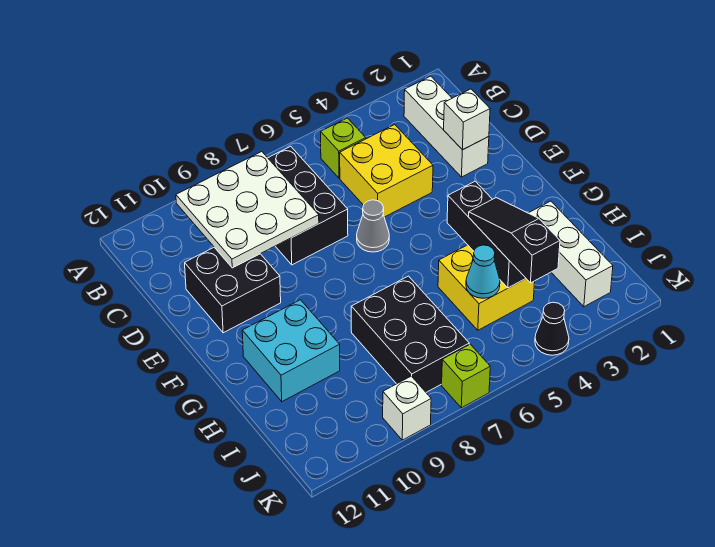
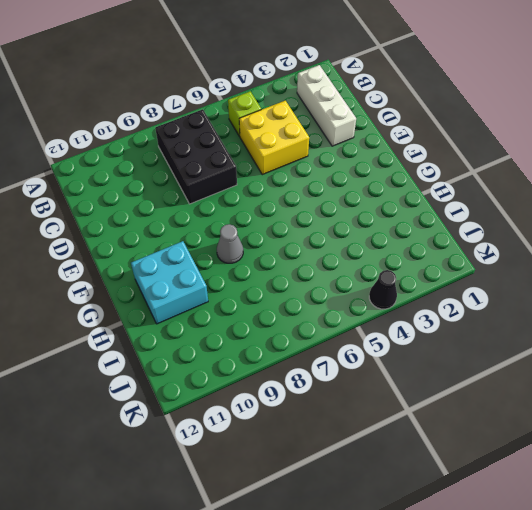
grey 1x1 cone [217,224,243,263] -> grey 1x1 cone moved to [357,200,389,252]
none -> black 2x2 brick [185,247,281,333]
none -> white 1x3 brick [529,201,613,307]
none -> yellow 2x2 brick [438,245,535,330]

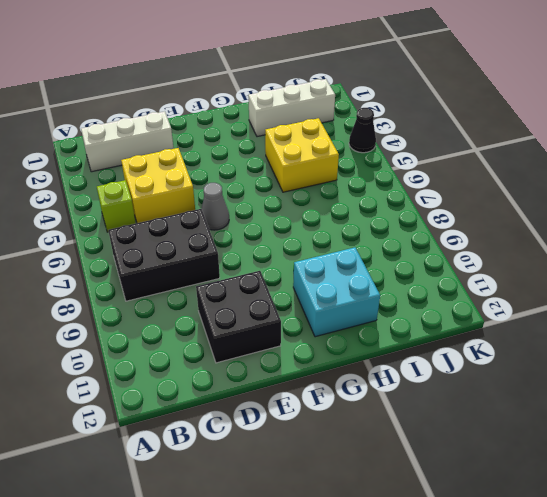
none -> black 2x3 brick [351,276,469,392]
none -> lime 1x1 brick [442,344,490,408]
none -> white 1x1 brick [383,376,431,440]

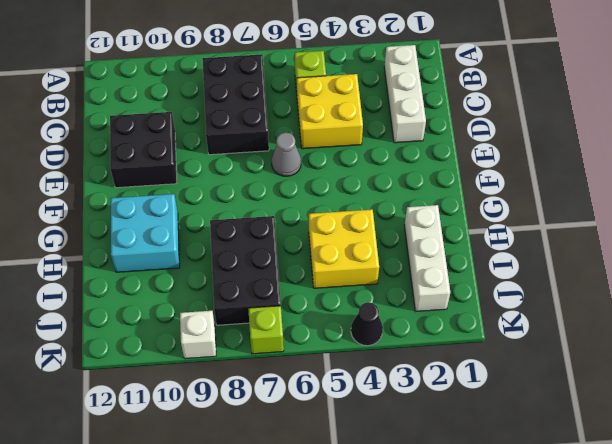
none -> white 3x3 plate [176,152,319,268]
none -> white 1x1 brick [444,89,490,150]
none -> black 1x3 brick [447,181,526,288]

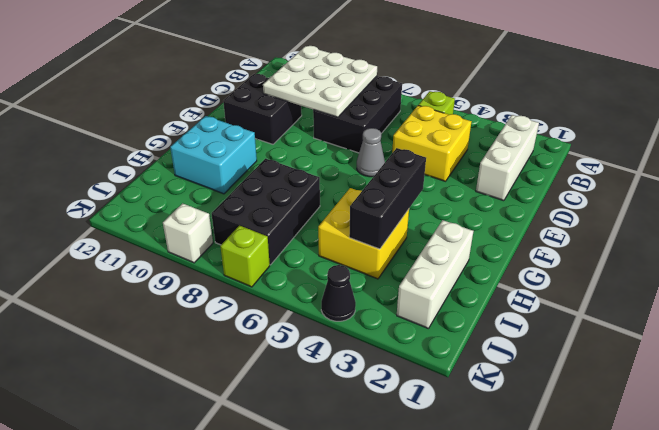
none -> white 1x1 brick [444,89,490,150]
none -> cyan 1x1 cone [466,245,500,298]
none -> black 1x3 slope [469,198,560,283]

